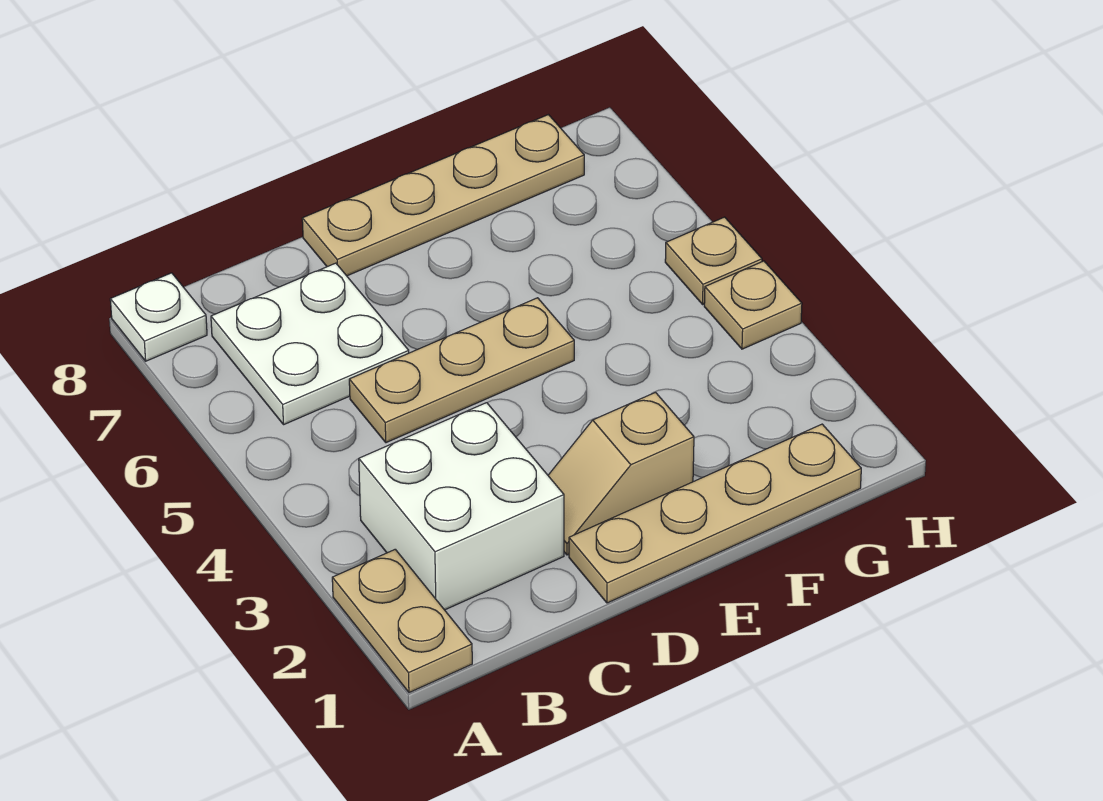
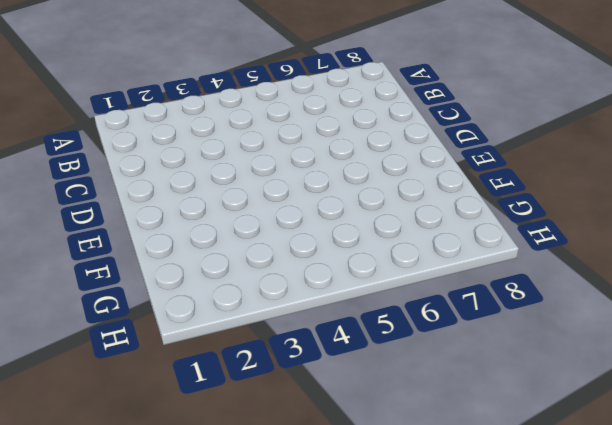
none -> tan 1x2 plate [332,549,472,693]
none -> white 1x1 plate [110,273,207,361]

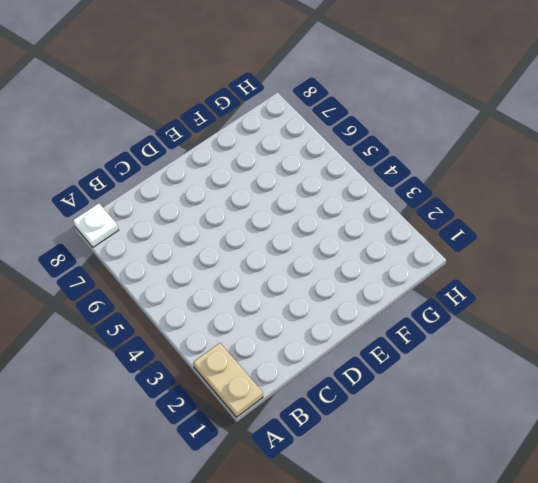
none -> white 2x2 brick [359,403,564,610]
none -> white 2x2 plate [211,263,409,424]

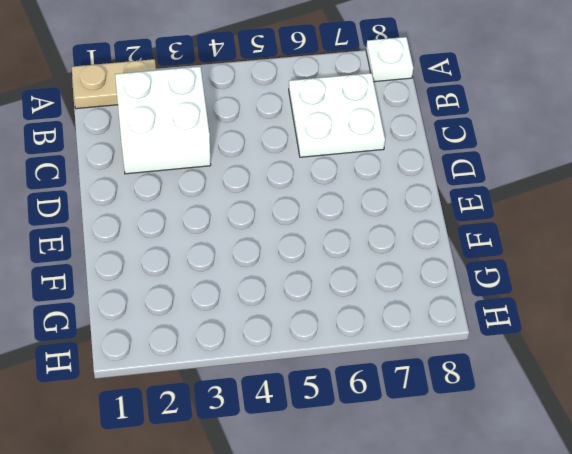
none -> tan 1x3 plate [349,298,574,443]
none -> tan 1x4 plate [569,424,861,603]

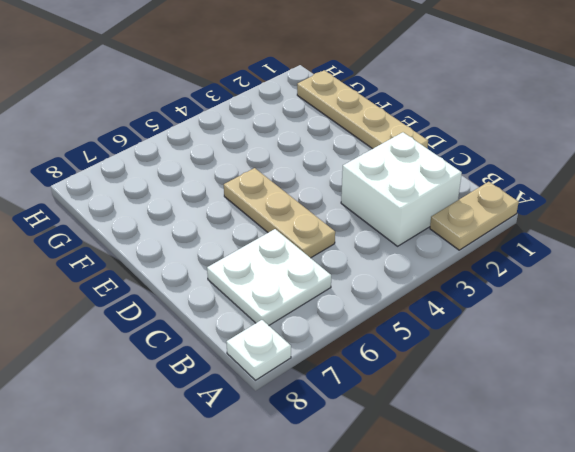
none -> tan 1x2 slope [548,392,694,555]
none -> tan 1x4 plate [302,115,584,276]

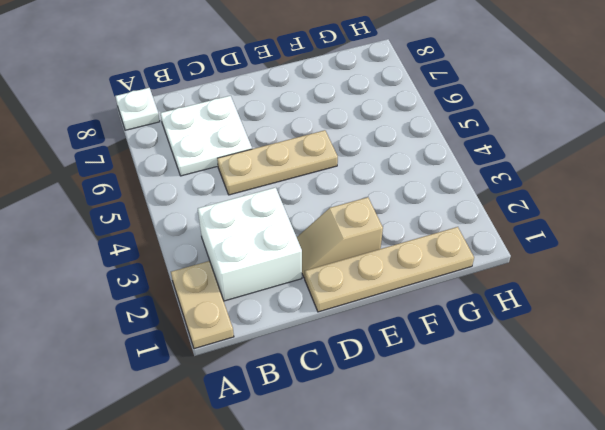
none -> tan 1x4 plate [302,115,584,276]
none -> tan 1x1 plate [704,261,802,349]

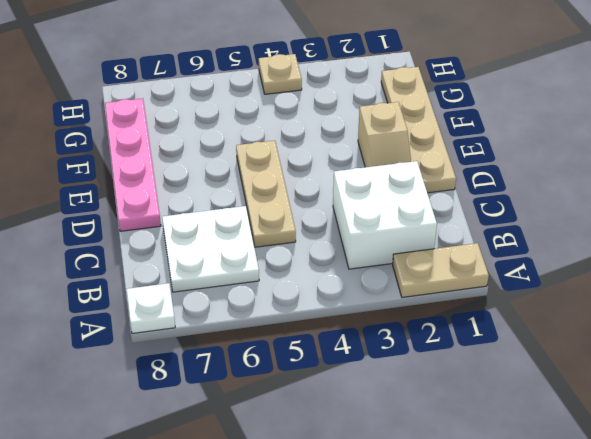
pink 1x4 plate [105,99,161,231] -> tan 1x4 plate [302,115,584,276]
none -> tan 1x1 plate [665,217,762,304]

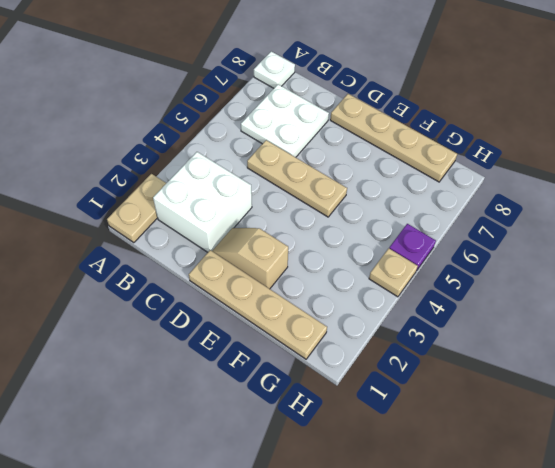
purple 1x1 plate [389,224,436,271] -> tan 1x1 plate [665,217,762,304]

